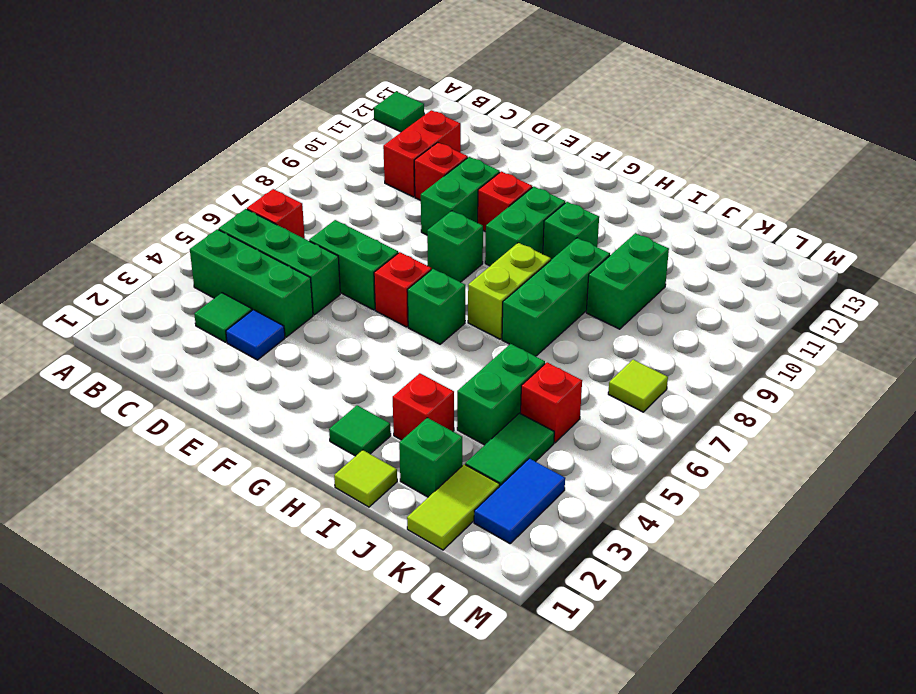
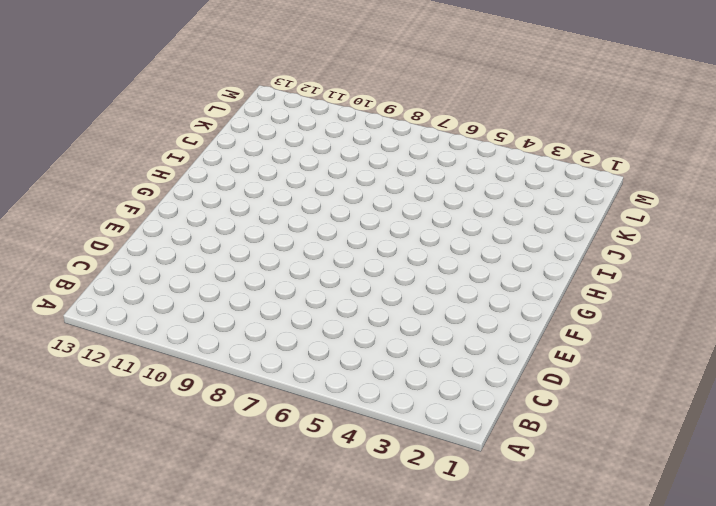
none -> green 1x1 tile [374,91,424,132]
none -> green 1x3 brick [190,229,313,337]
none -> green 1x3 brick [219,209,340,315]

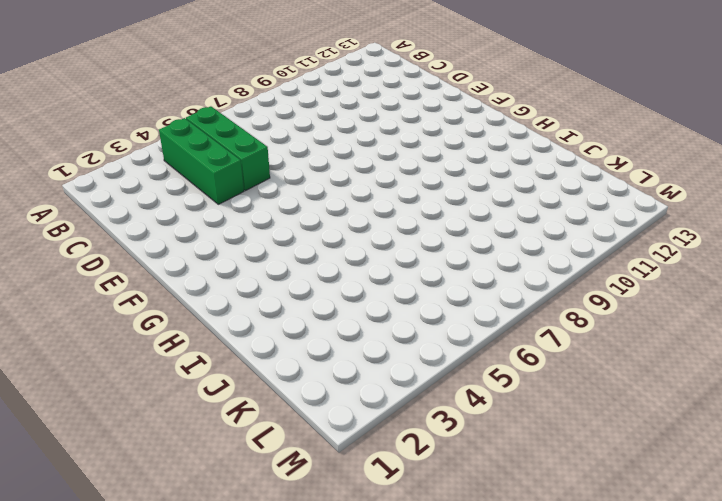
none -> green 1x1 tile [374,91,424,132]
none -> red 1x1 brick [247,189,305,239]
none -> green 1x1 tile [194,293,252,342]

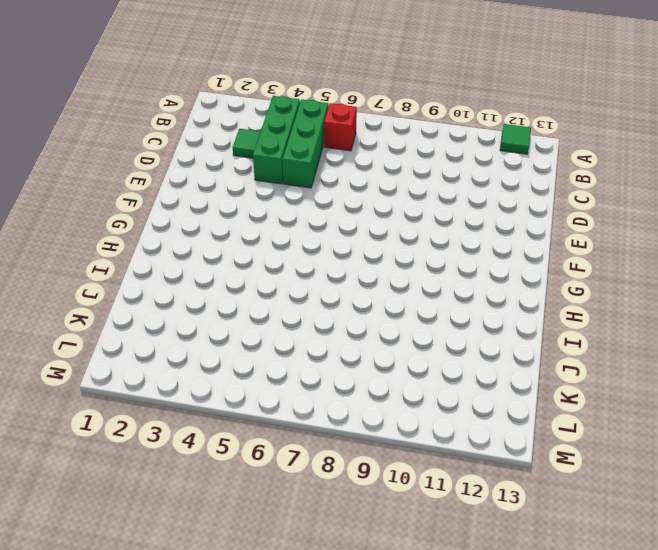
none -> red 1x2 brick [383,110,461,197]
none -> blue 1x1 tile [226,310,285,360]
none -> green 1x2 brick [309,220,398,310]

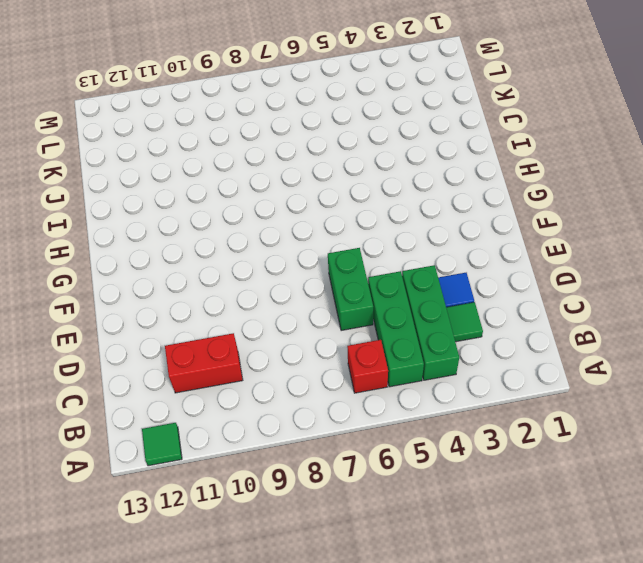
none -> red 1x1 brick [414,143,468,200]
none -> green 1x2 brick [421,157,500,235]
none -> red 1x1 brick [374,252,431,327]

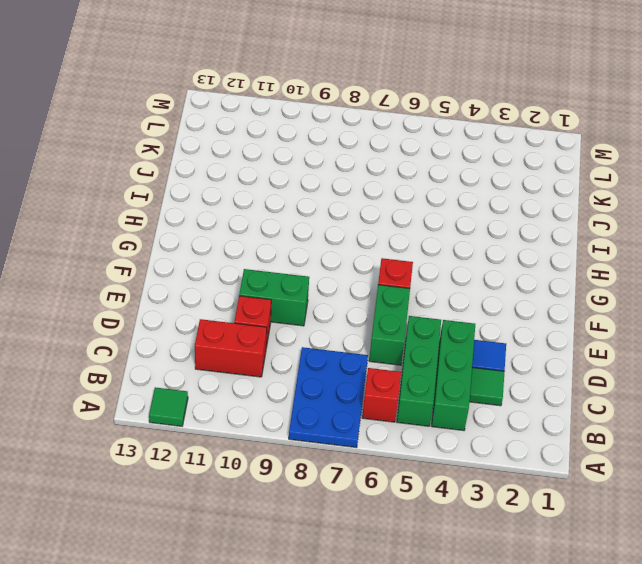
blue 2x3 plate [289,347,368,448] -> none
none -> green 1x1 brick [427,211,483,282]
none -> red 1x1 brick [478,171,532,232]
none -> green 1x1 brick [407,269,465,344]

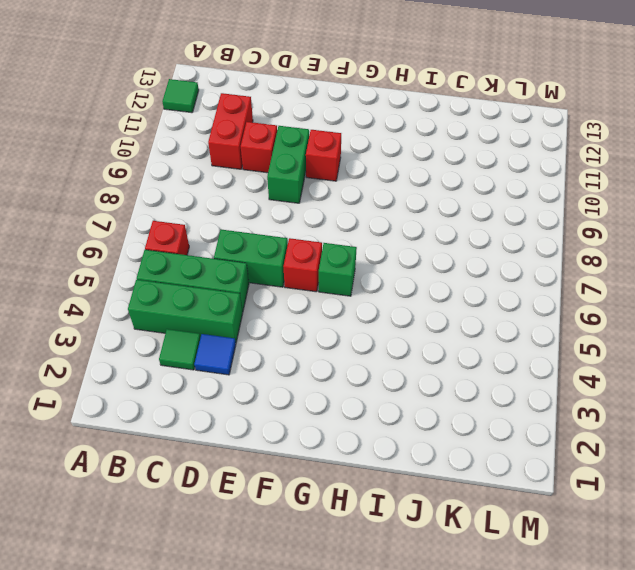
none -> green 1x1 brick [427,211,483,282]
none -> green 1x2 brick [485,187,565,266]
none -> green 1x1 tile [329,405,391,456]

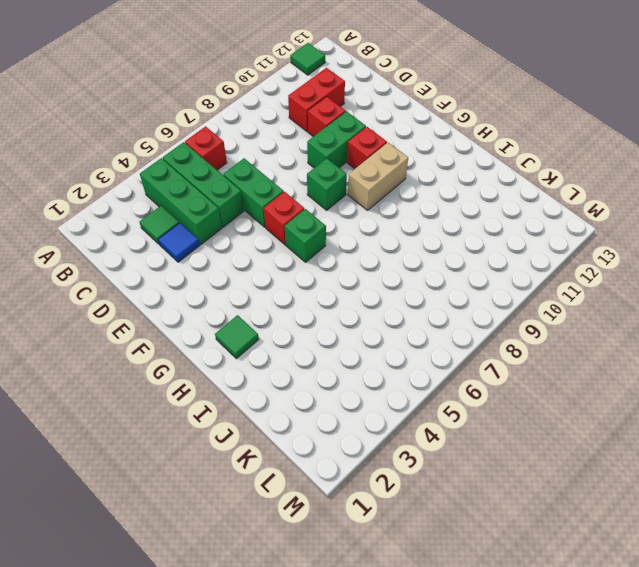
tan 1x2 brick [348,143,408,210] -> green 1x2 brick [485,187,565,266]
none -> lime 1x2 brick [468,243,551,339]
none -> green 1x1 brick [543,202,599,260]
none -> lime 1x1 tile [334,450,397,507]

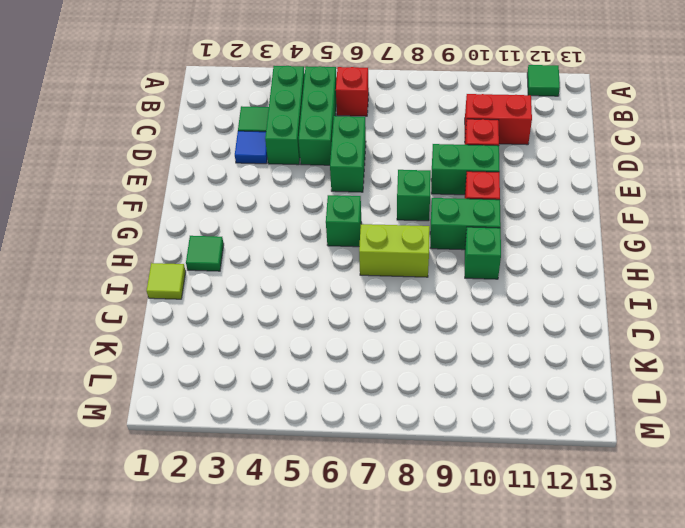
none -> red 1x1 brick [374,252,431,327]
none -> red 1x1 brick [393,373,454,440]
none -> green 1x3 brick [502,238,610,356]

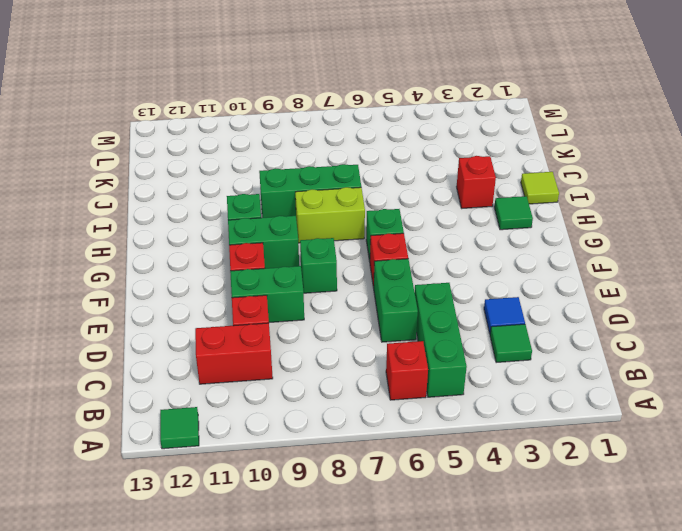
none -> green 1x3 brick [190,229,313,337]
none -> green 1x1 brick [399,418,462,497]
none -> green 1x2 brick [457,344,545,445]

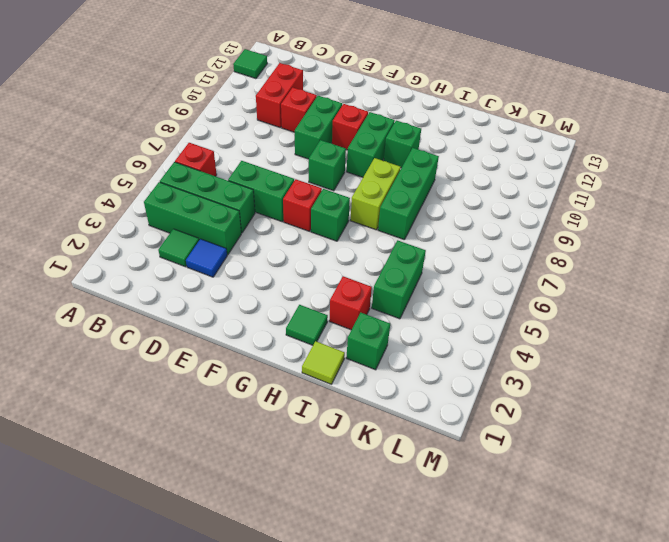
none -> green 1x2 brick [586,233,669,329]
none -> lime 1x2 tile [407,464,500,550]
none -> green 1x2 tile [465,413,554,486]

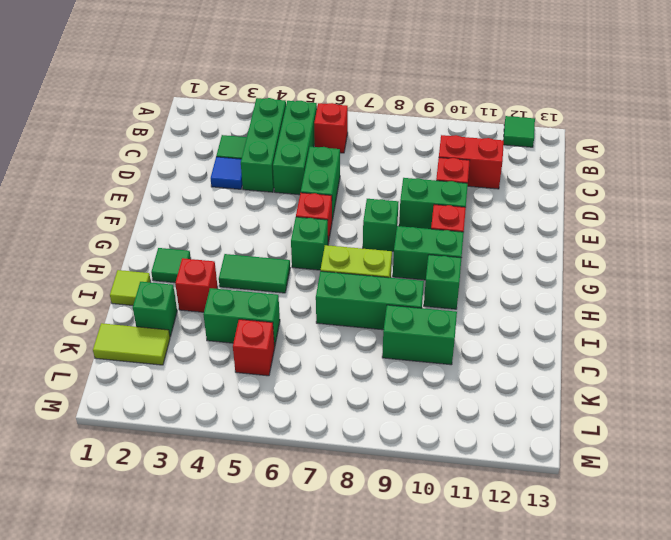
green 1x2 tile [219,254,290,293] -> green 1x2 tile moved to [465,413,554,486]
none -> blue 1x2 tile [474,458,565,543]
none -> lime 1x1 tile [608,360,668,412]

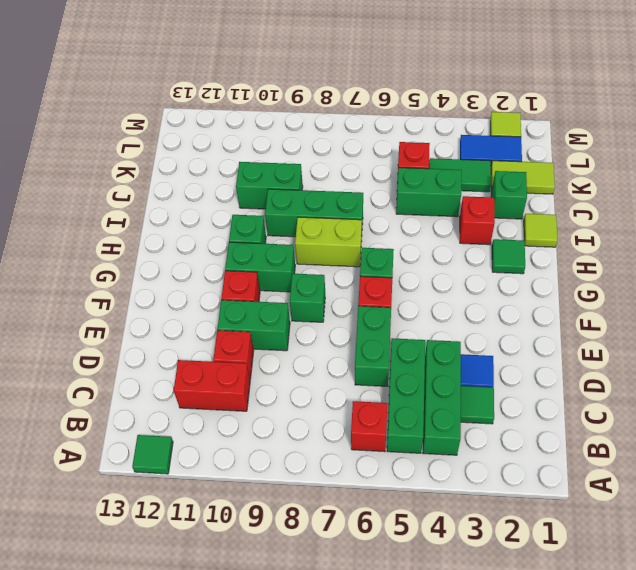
lime 1x1 tile [490,112,521,137] -> lime 1x1 tile moved to [608,360,668,412]

